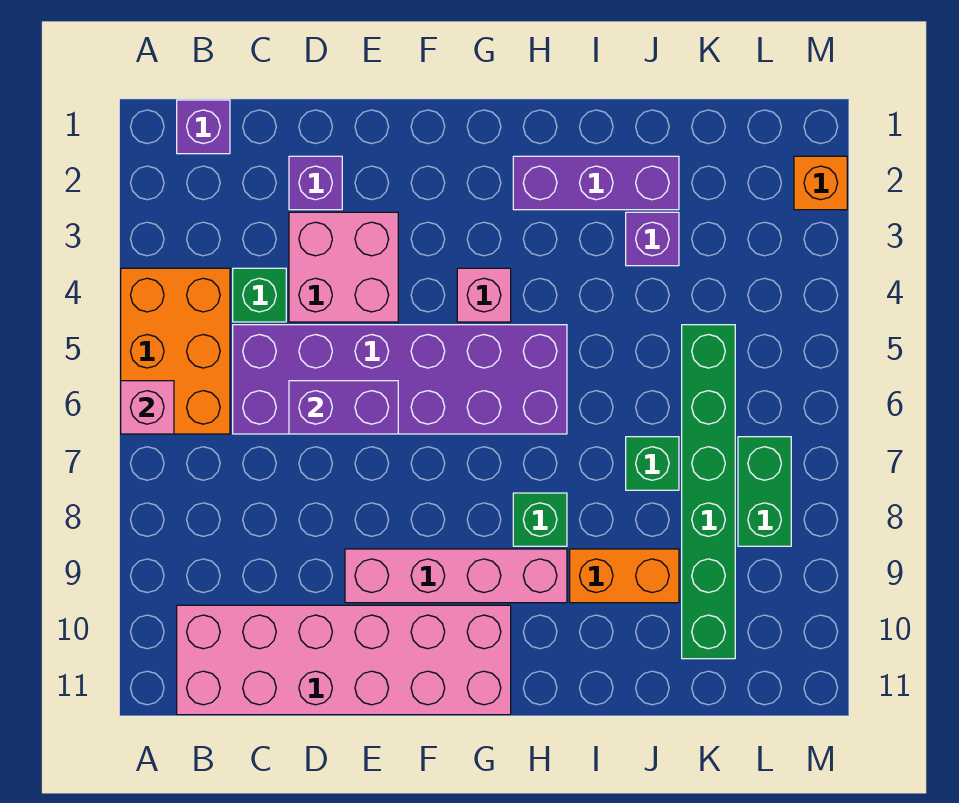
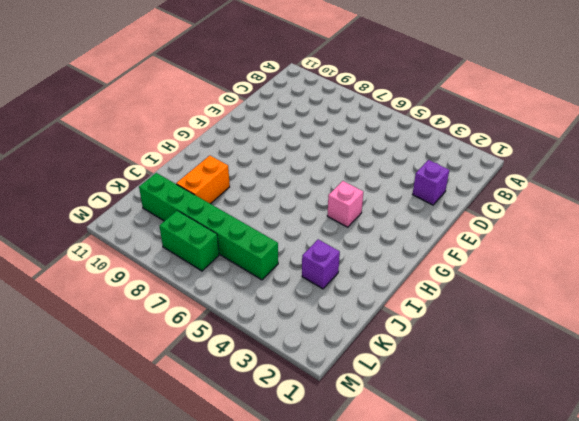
none -> orange 2x3 brick [121,268,230,434]
none -> purple 1x1 brick [177,100,230,154]
none -> pink 2x6 brick [177,605,511,715]

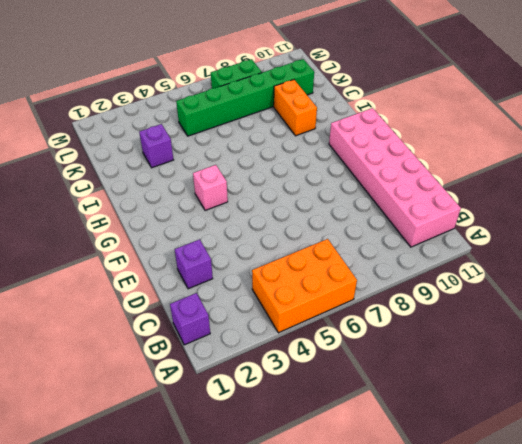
none -> green 1x1 brick [233,268,286,322]
none -> purple 2x6 brick [233,325,567,434]
none -> pink 2x2 brick [289,212,398,322]

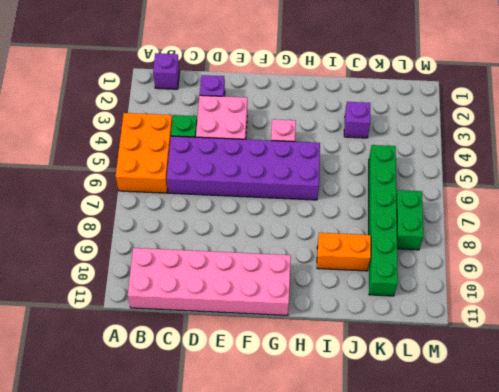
none -> pink 1x4 brick [345,549,567,603]
none -> purple 1x3 brick [513,156,679,210]
none -> green 1x1 brick [513,493,567,546]

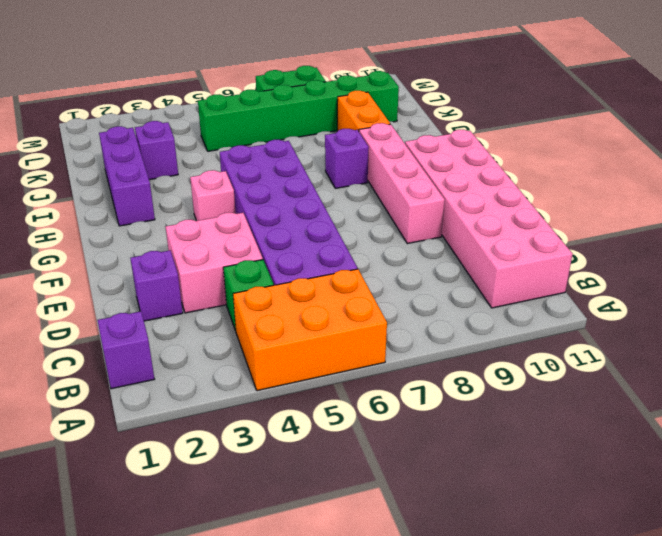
purple 1x1 brick [325,129,369,188] -> green 1x1 brick [513,493,567,546]
none -> green 1x1 brick [626,437,679,490]
none -> orange 1x1 brick [794,156,847,210]
none -> pink 1x1 brick [121,381,174,434]

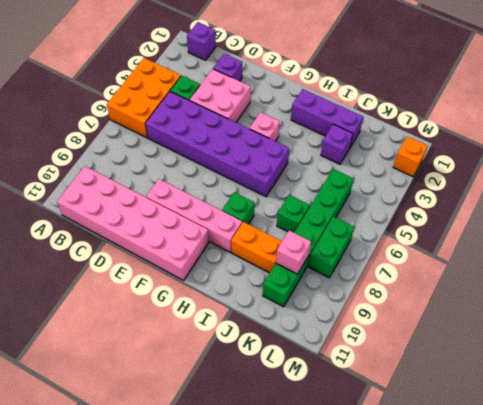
pink 1x1 brick [276,231,311,274] -> pink 1x1 brick moved to [121,381,174,434]
none -> purple 1x2 brick [289,381,398,434]

